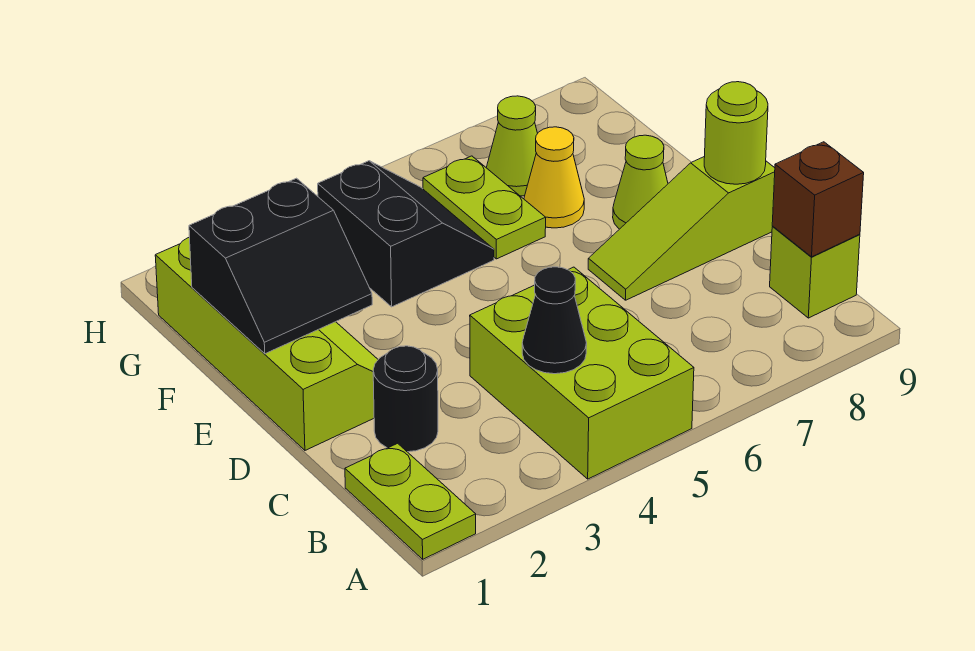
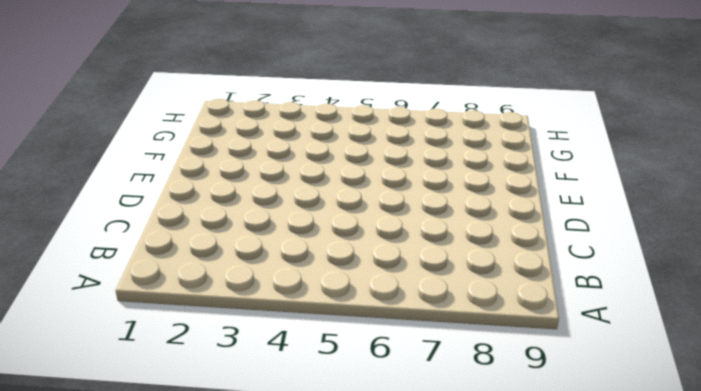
none -> lime 1x2 plate [345,443,476,559]
none -> lime 2x3 brick [470,267,694,479]
none -> lime 1x1 brick [770,227,860,318]

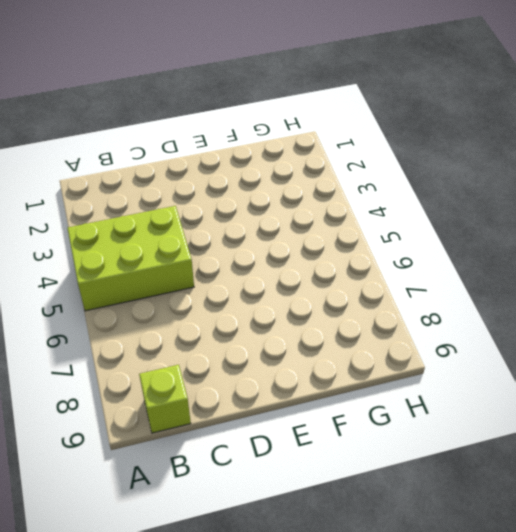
none -> lime 1x2 plate [345,443,476,559]
none -> black 1x1 round brick [373,346,438,452]
none -> lime 2x4 slope [155,237,378,450]

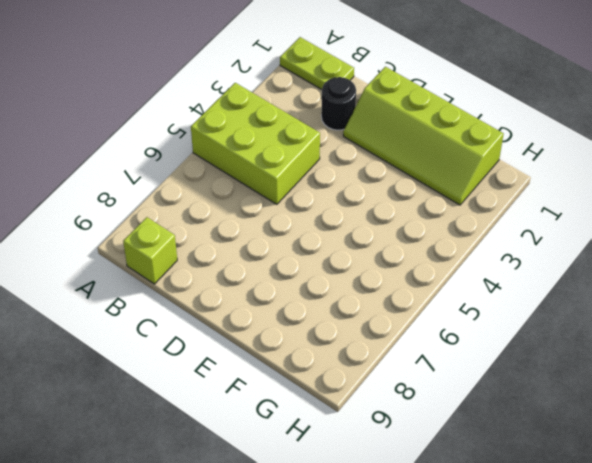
none -> lime 1x3 slope [588,156,775,300]
none -> lime 1x1 cone [613,135,668,229]
none -> black 2x2 slope [318,161,494,307]

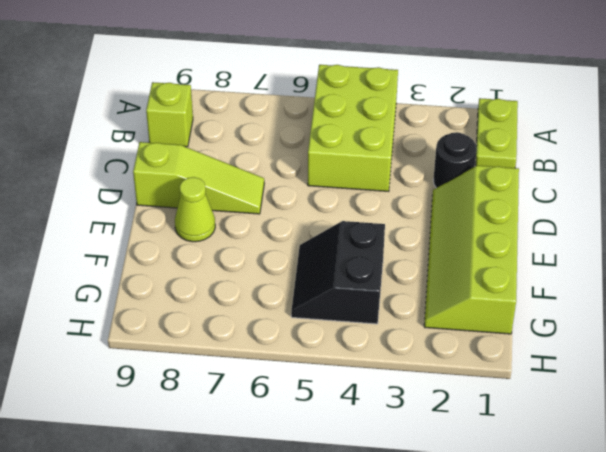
none -> lime 1x2 plate [423,156,546,259]
none -> yellow 1x1 cone [524,127,584,228]
none -> lime 1x1 cone [486,96,538,196]

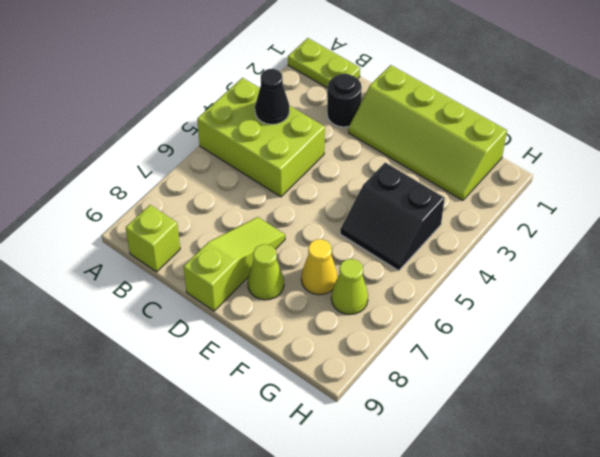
none -> lime 1x2 plate [423,156,546,259]
none -> brown 1x1 brick [772,142,864,257]
none -> lime 1x1 round brick [704,82,768,184]

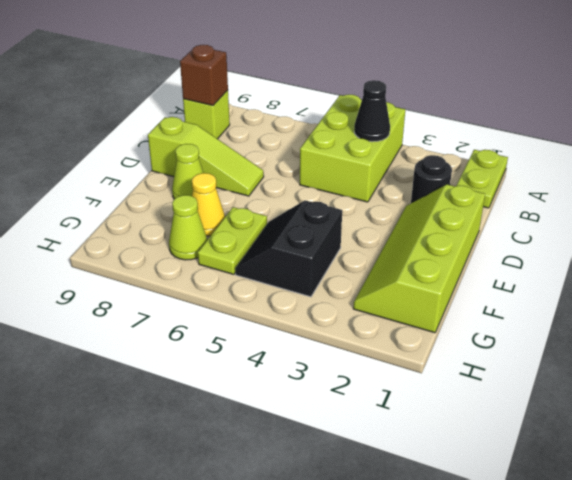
none -> lime 1x1 round brick [704,82,768,184]
none -> black 2x2 slope [189,178,372,354]

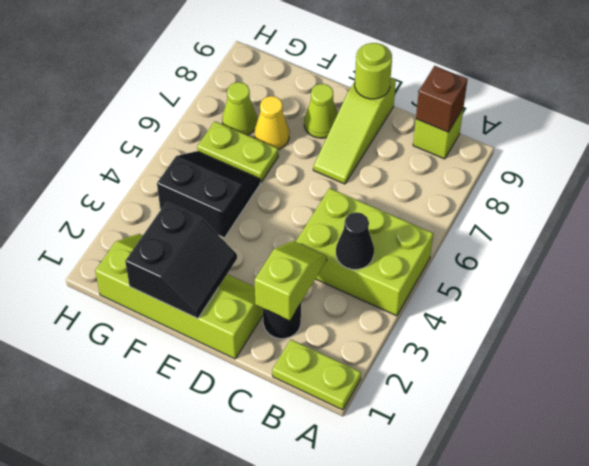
lime 1x2 slope [255,241,327,320] -> none

